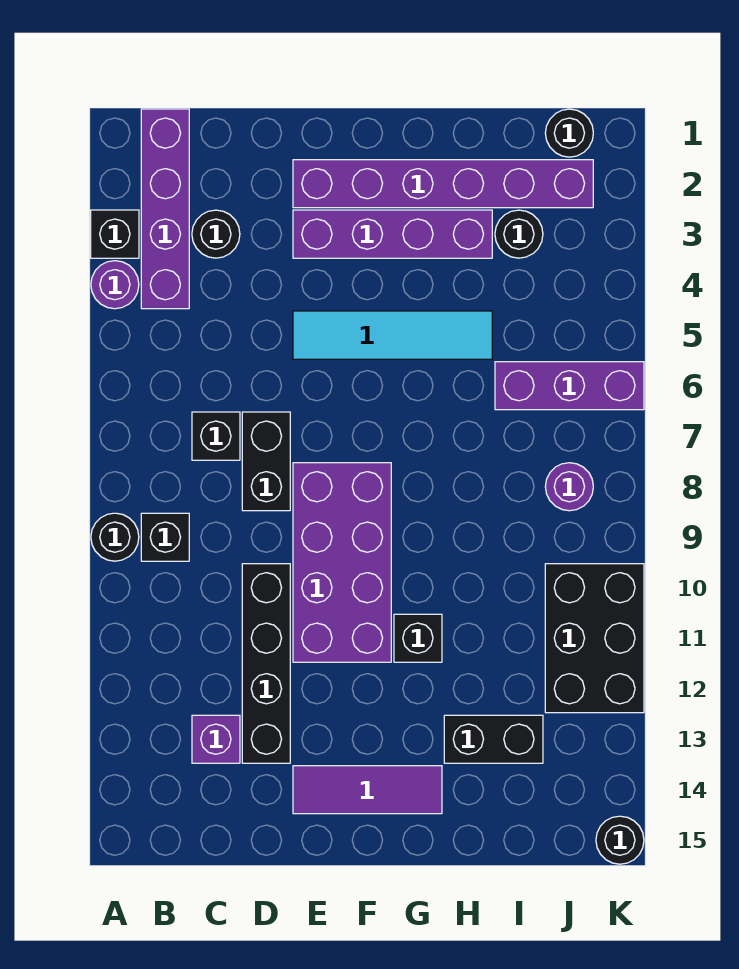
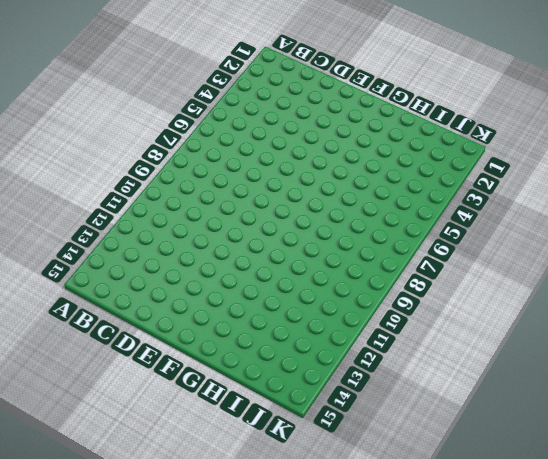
none -> black 1x1 brick [91,210,139,258]
none -> purple 1x1 round brick [91,261,139,309]
none -> black 1x1 round brick [91,513,139,561]

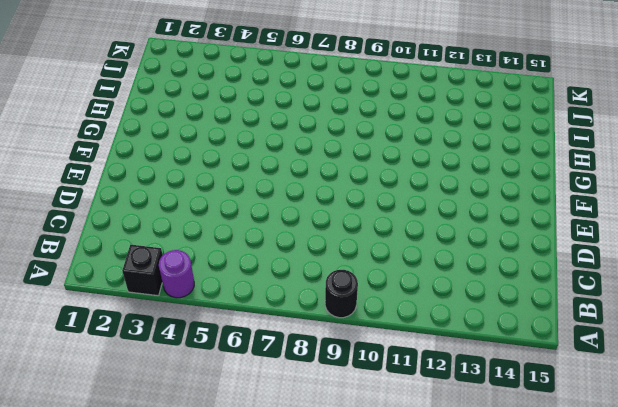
none -> purple 1x4 brick [141,109,189,309]
none -> black 1x1 brick [141,513,189,561]
none -> black 1x1 round brick [192,210,240,258]

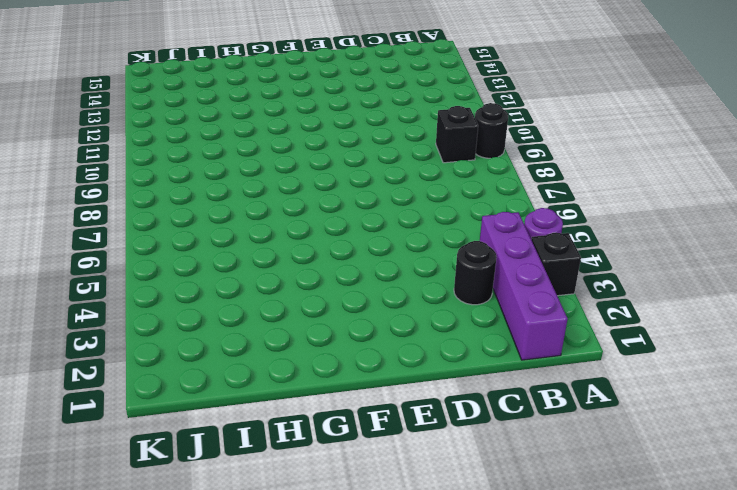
none -> black 1x1 brick [192,412,240,460]
none -> purple 1x1 brick [192,715,240,763]
none -> black 1x2 brick [242,412,290,511]

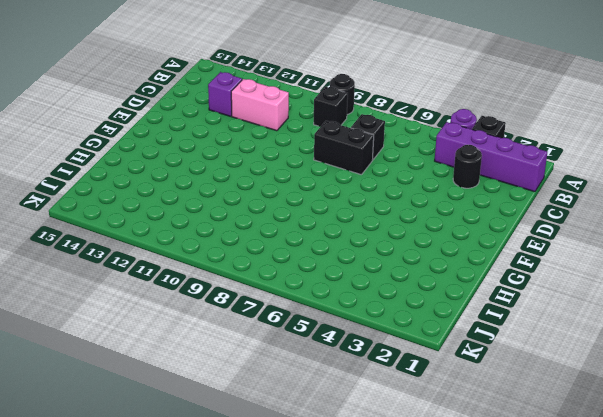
pink 1x2 brick [231,79,289,131] -> none
none -> black 1x4 brick [242,564,290,763]
none -> purple 1x6 brick [293,160,593,208]
none -> purple 1x4 brick [293,210,492,258]

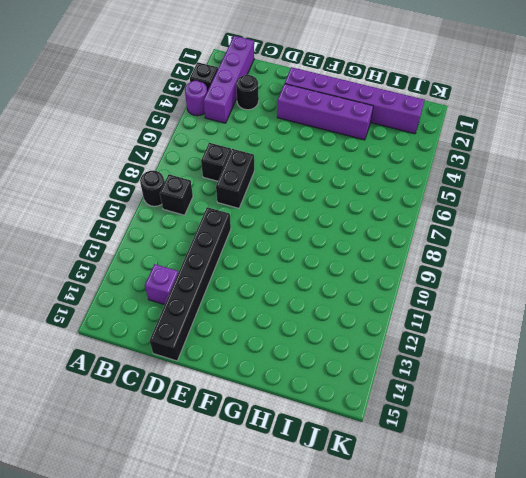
black 1x6 brick [150,207,231,361] -> black 1x4 brick [242,564,290,763]
none -> cyan 1x4 tile [293,311,492,359]
none -> purple 2x4 brick [293,463,391,662]
none -> purple 1x3 tile [293,766,442,814]

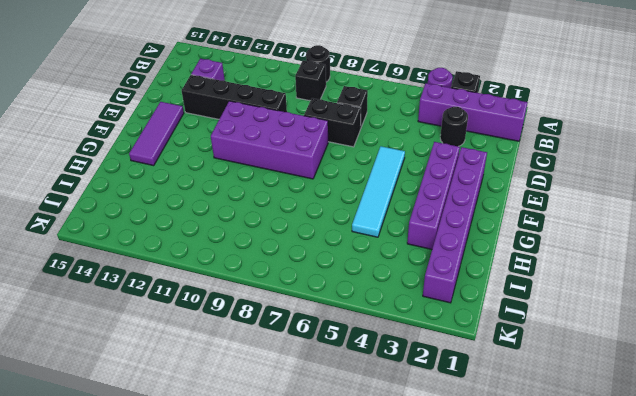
none -> black 1x1 brick [394,614,442,662]
none -> black 1x2 brick [444,715,543,763]
none -> black 1x1 round brick [495,210,543,258]

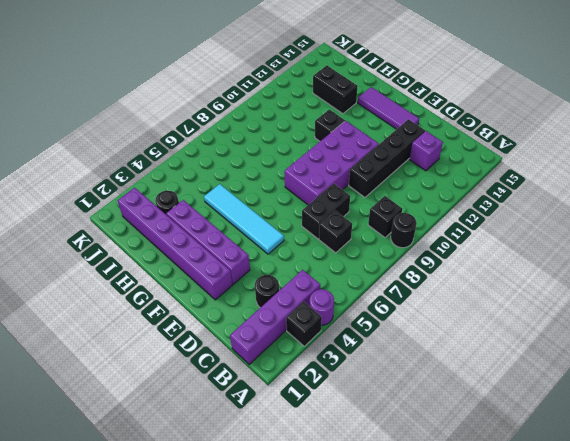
none -> purple 1x3 brick [495,362,644,410]
none -> black 1x1 round brick [545,109,593,157]
none -> purple 1x1 round brick [545,463,593,511]

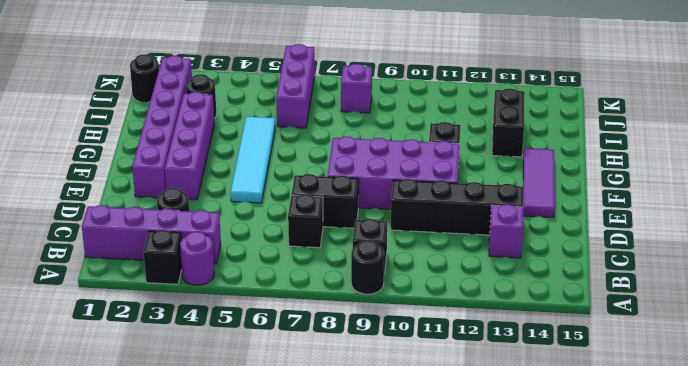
purple 1x1 brick [341,64,372,113] -> purple 1x1 round brick [545,463,593,511]
none -> black 2x3 brick [545,564,644,713]
none -> black 1x1 round brick [596,816,644,864]

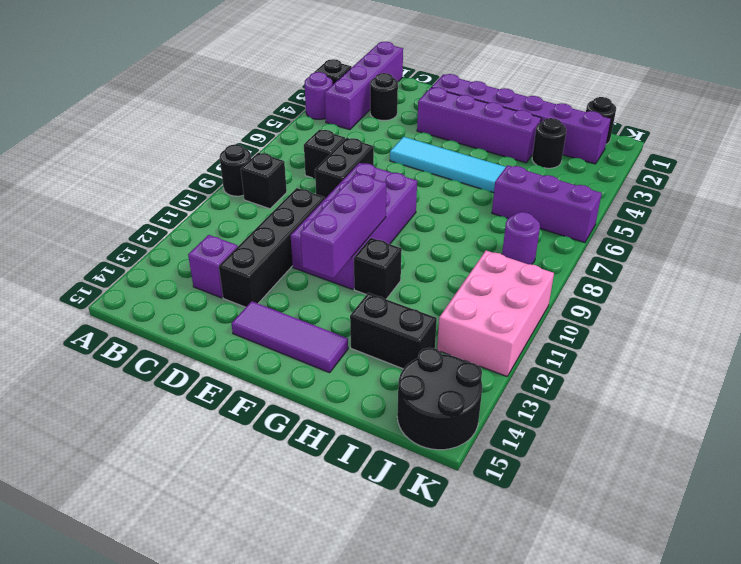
purple 1x3 brick [300,173,386,278] -> none
pink 2x3 brick [437,251,554,376] -> black 2x3 brick [545,564,644,713]
black 2x2 round brick [397,348,482,450] -> black 1x1 round brick [596,816,644,864]

